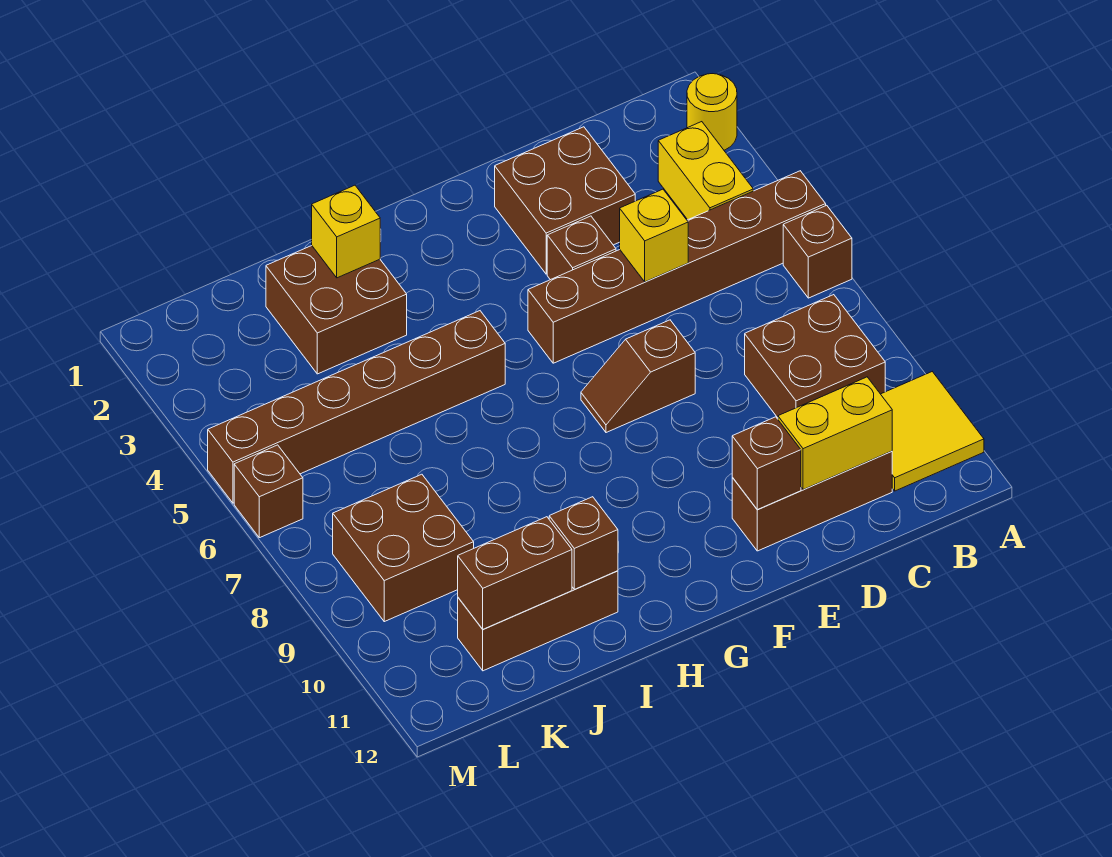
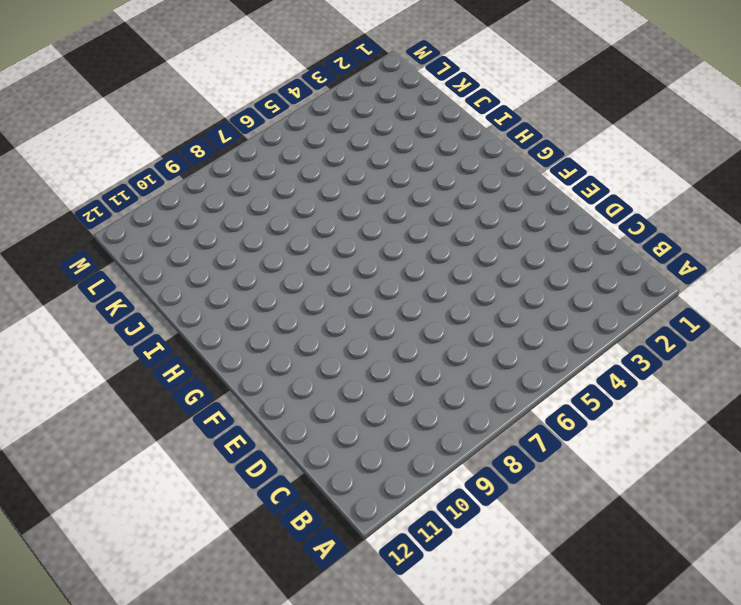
none -> yellow 1x1 round brick [687,74,737,150]
none -> brown 1x6 brick [528,171,826,363]
none -> brown 1x1 brick [783,205,852,298]

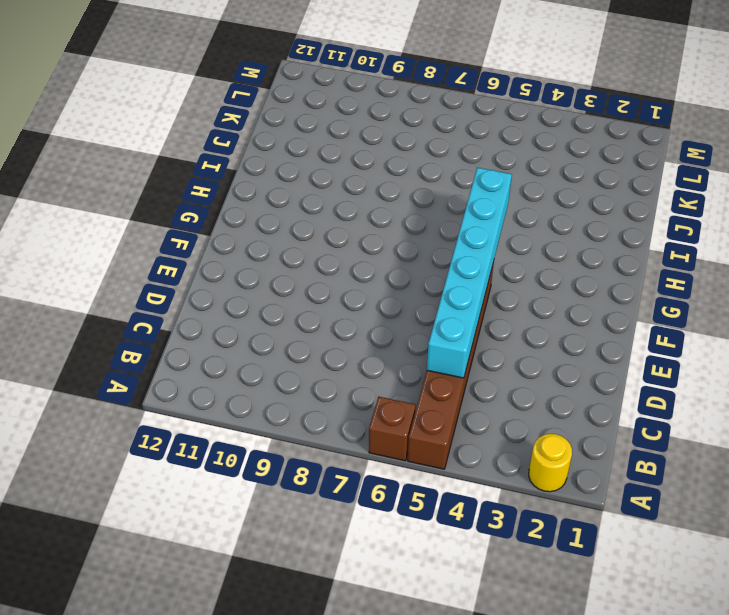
cyan 1x6 brick [427,168,512,378] -> yellow 1x1 brick [620,189,688,282]
none -> yellow 2x2 tile [881,372,984,491]
none -> yellow 1x2 brick [658,122,753,220]
none -> brown 2x2 brick [745,295,885,418]

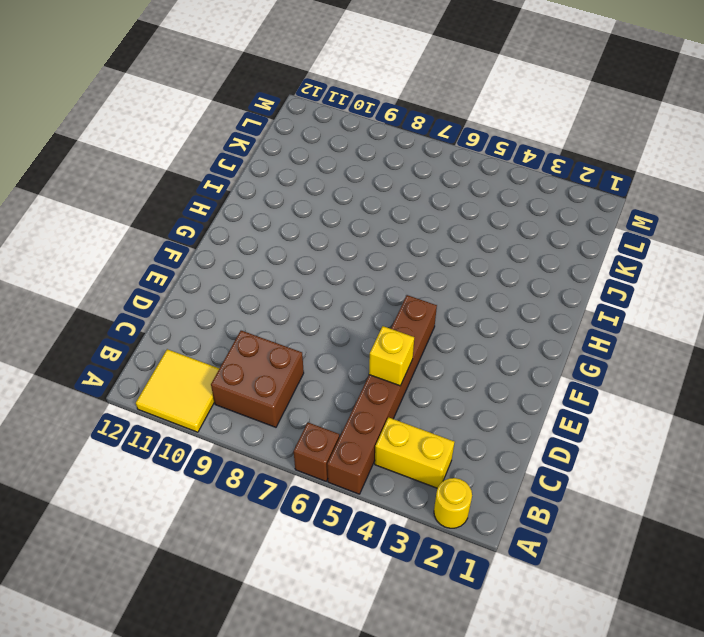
none -> brown 1x3 brick [732,451,892,551]
none -> brown 2x2 brick [495,127,635,274]
none -> brown 1x1 brick [547,216,616,280]

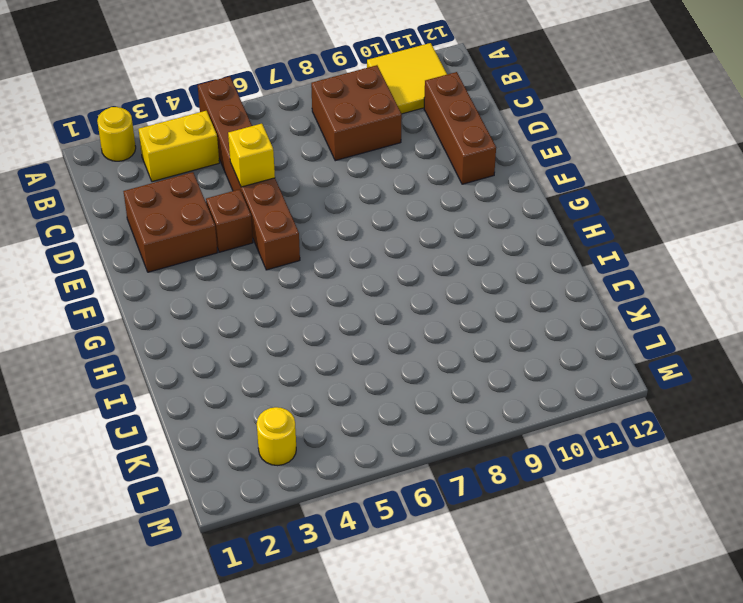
yellow 1x1 round brick [257,407,296,466] -> none
none -> brown 1x1 brick [783,205,852,298]
none -> brown 1x2 slope [581,320,695,433]
none -> brown 1x6 brick [208,311,505,503]

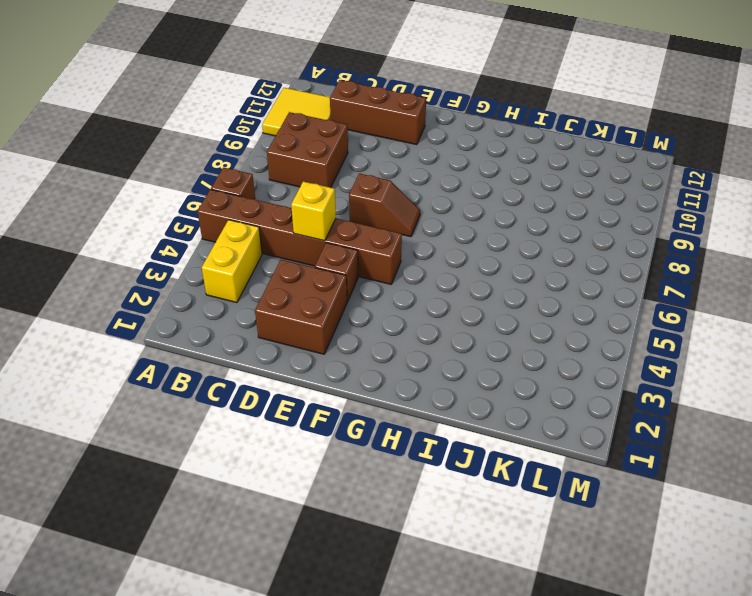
none -> yellow 1x1 round brick [687,74,737,150]
none -> brown 1x6 brick [208,311,505,503]
none -> brown 2x2 brick [266,246,407,374]

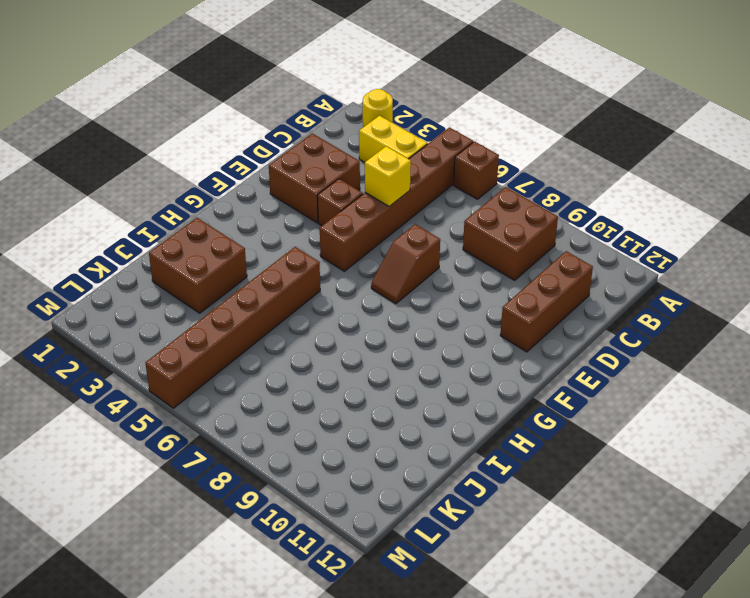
none -> yellow 2x2 tile [881,372,984,491]
none -> brown 1x3 brick [458,571,618,671]
none -> brown 2x2 brick [333,474,474,622]

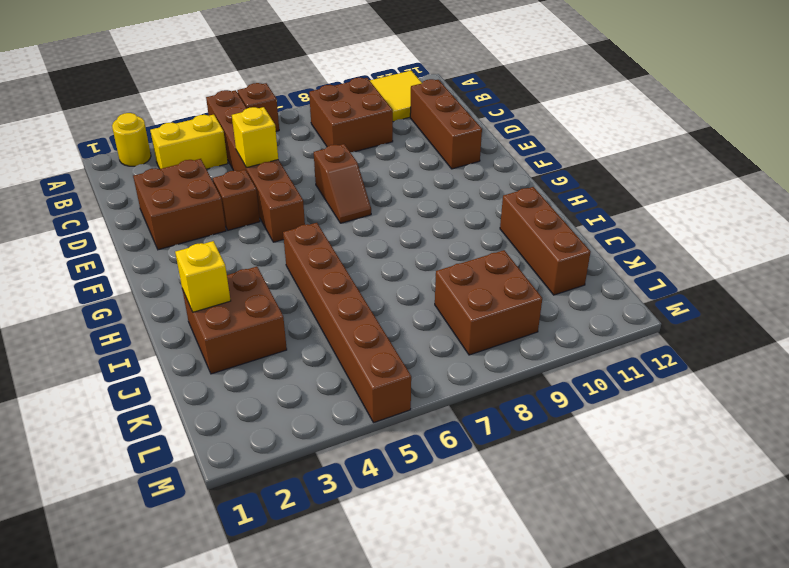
none -> brown 1x1 brick [234,445,303,538]
none -> yellow 1x2 brick [778,377,892,490]
none -> brown 1x1 brick [732,417,801,510]

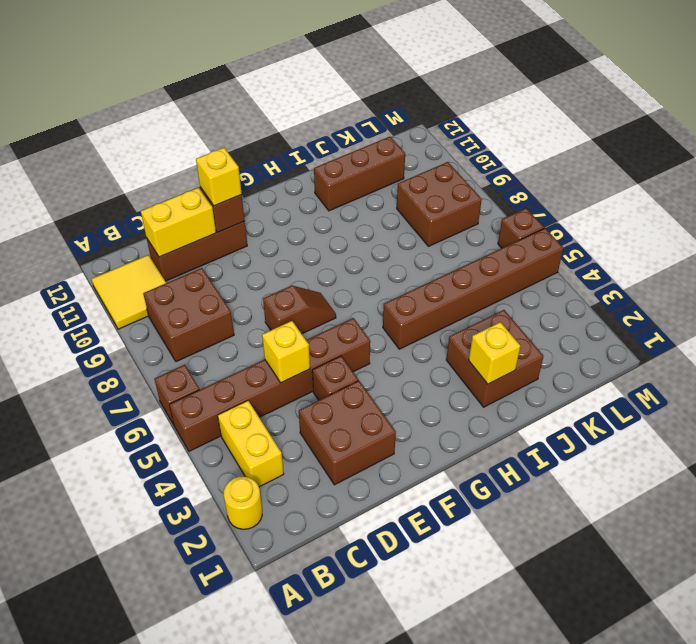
yellow 1x1 brick [196,148,242,206] -> none
none -> brown 1x1 brick [549,497,618,589]
none -> brown 1x2 brick [458,517,572,629]

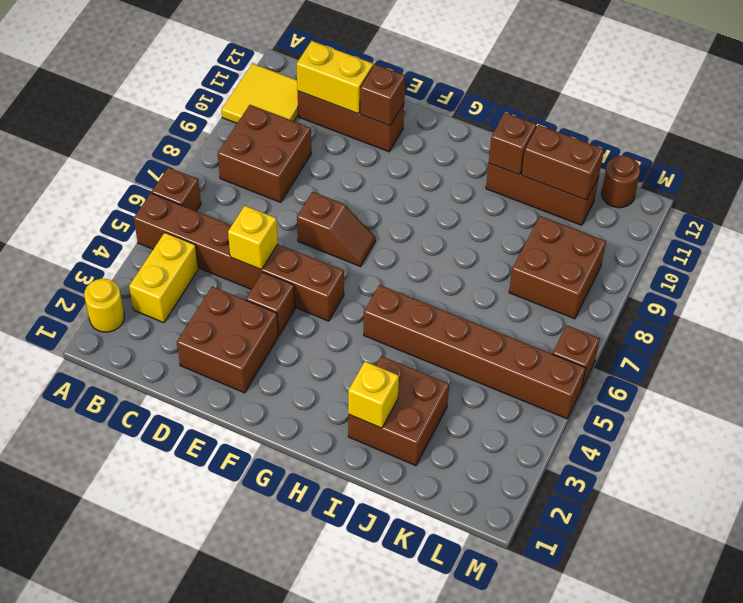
brown 1x1 round brick [602,156,640,208] -> none

